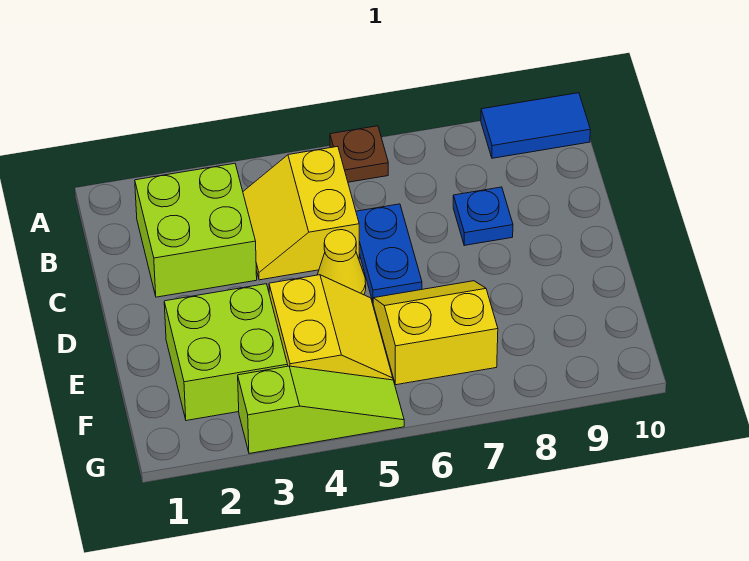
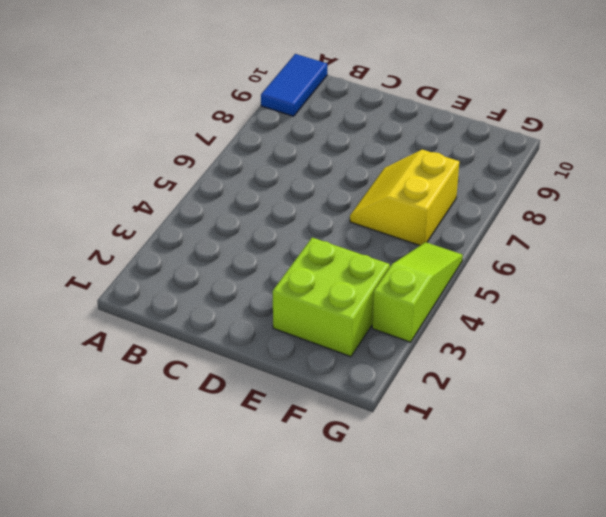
none -> brown 1x1 plate [330,126,388,182]
none -> lime 2x2 brick [135,163,257,297]

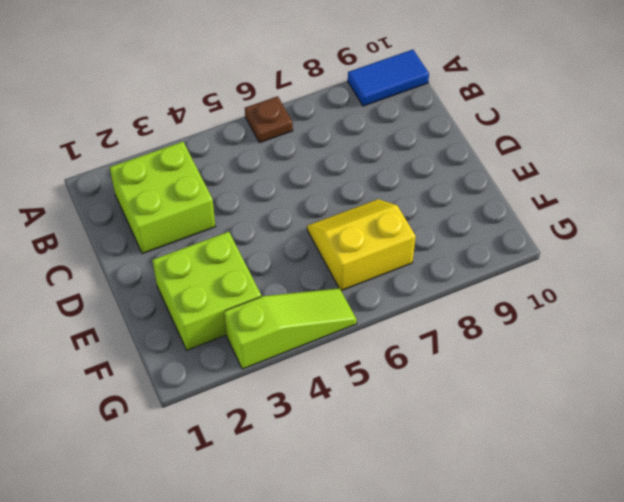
none -> yellow 2x2 slope [243,146,359,280]
none -> blue 1x2 plate [356,204,422,301]

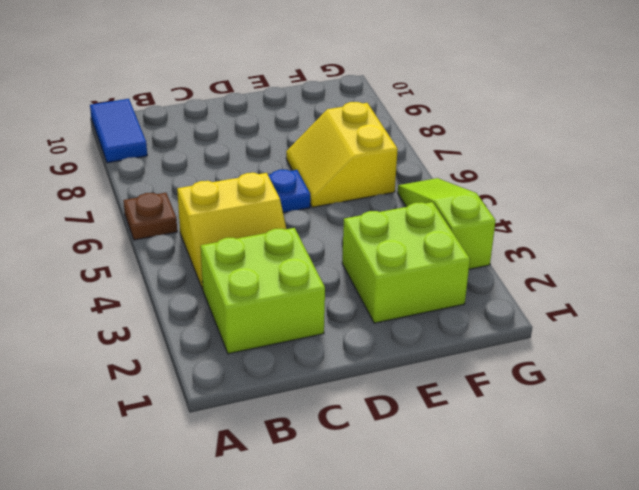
none -> blue 1x1 plate [453,187,513,245]
none -> yellow 1x1 cone [317,230,366,295]

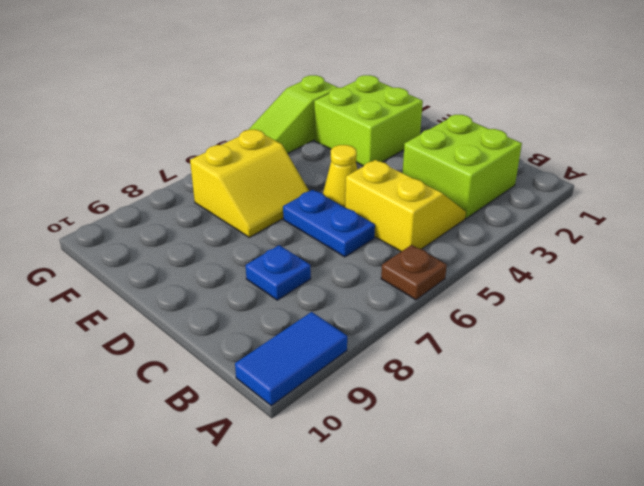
none -> yellow 2x2 slope [269,275,393,380]

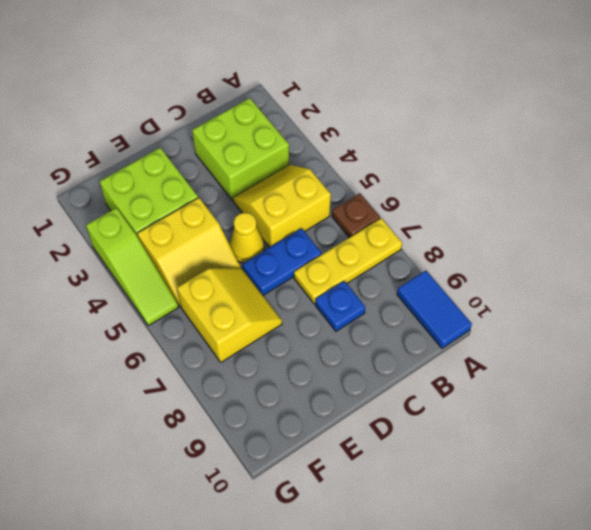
yellow 1x3 plate [294,218,402,304] -> none

